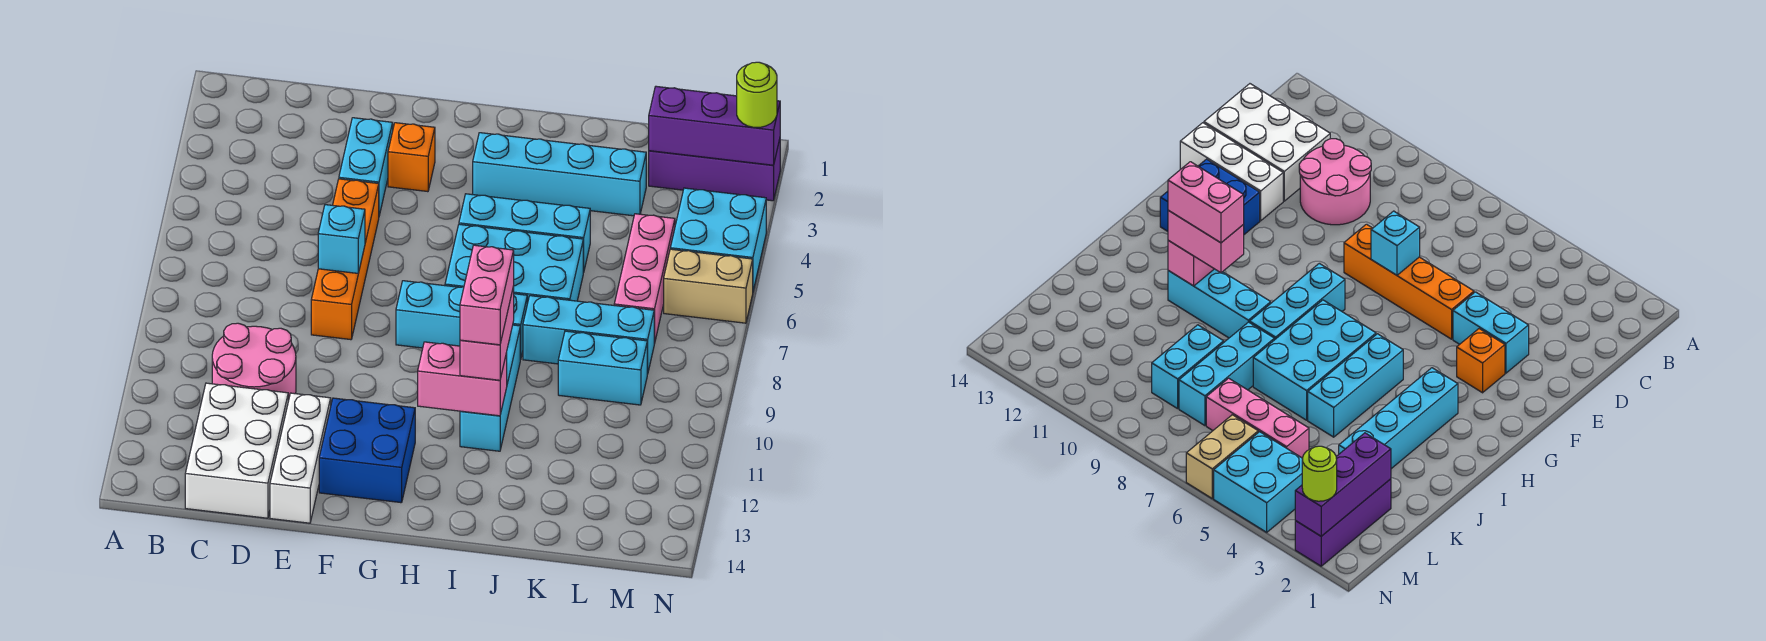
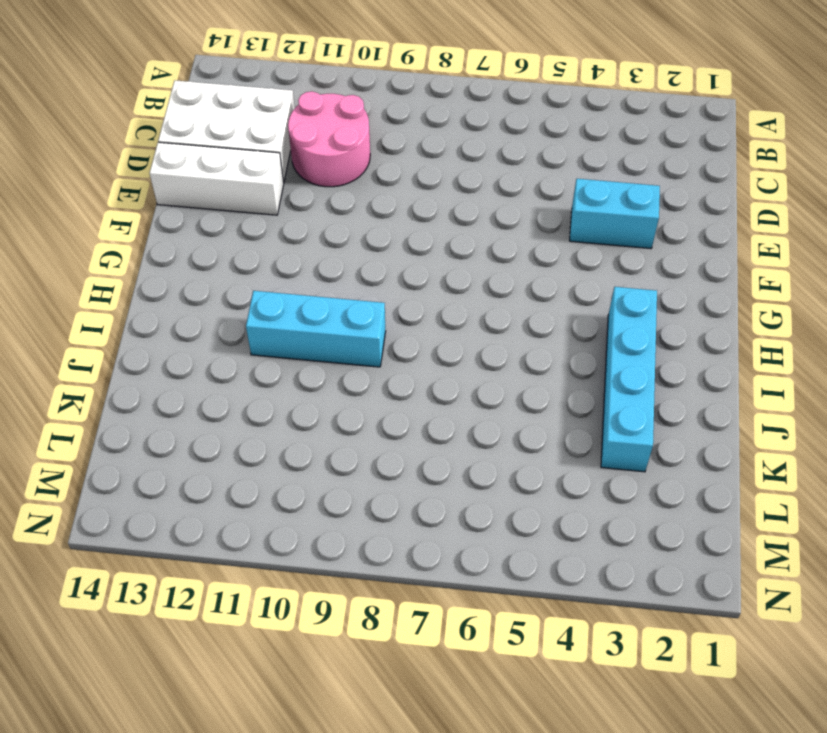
none -> orange 1x4 brick [311,179,379,340]
none -> orange 1x1 brick [388,123,435,192]
none -> blue 2x2 brick [319,398,415,503]

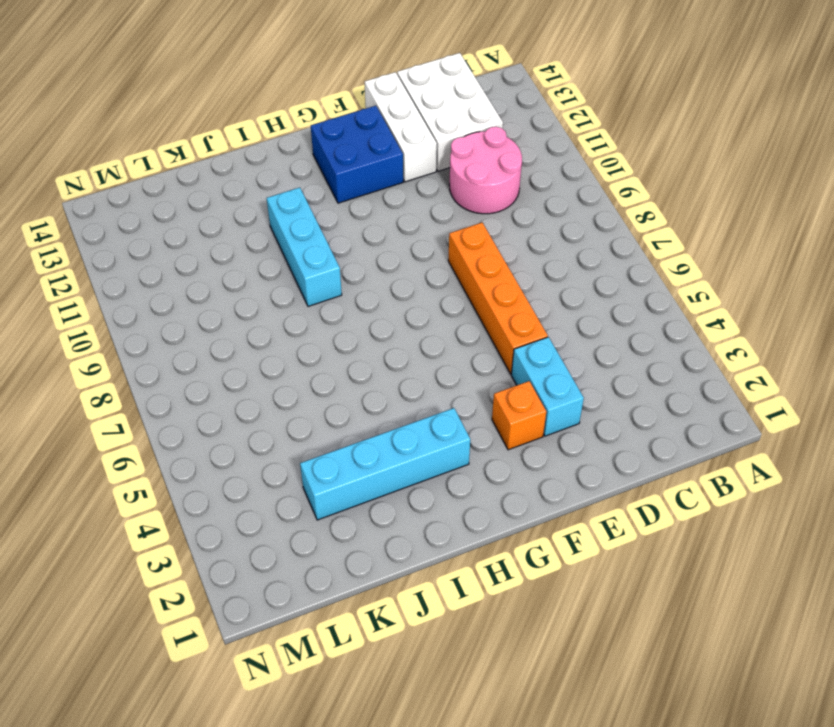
none -> cyan 1x3 brick [396,281,527,359]
none -> cyan 1x3 brick [459,194,590,272]
none -> cyan 2x3 brick [445,224,583,304]

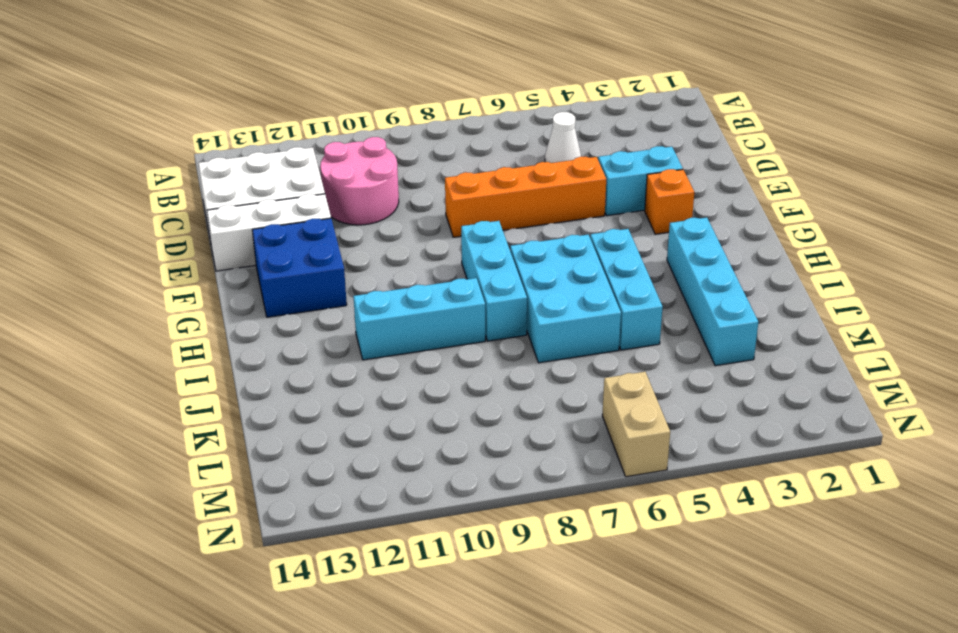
white 1x1 cone [545,112,581,163] -> none
none -> cyan 1x3 brick [523,296,654,374]
none -> cyan 1x2 brick [558,331,647,405]
none -> purple 1x3 brick [649,139,780,201]

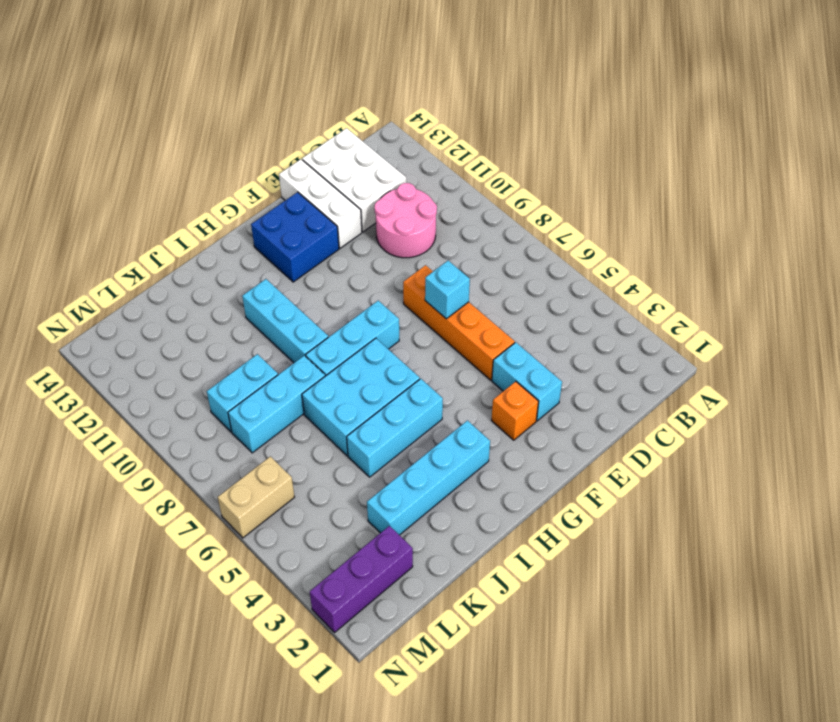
none -> pink 1x3 brick [614,214,675,344]
none -> cyan 2x2 brick [670,188,766,290]
none -> pink 1x2 brick [418,342,507,416]

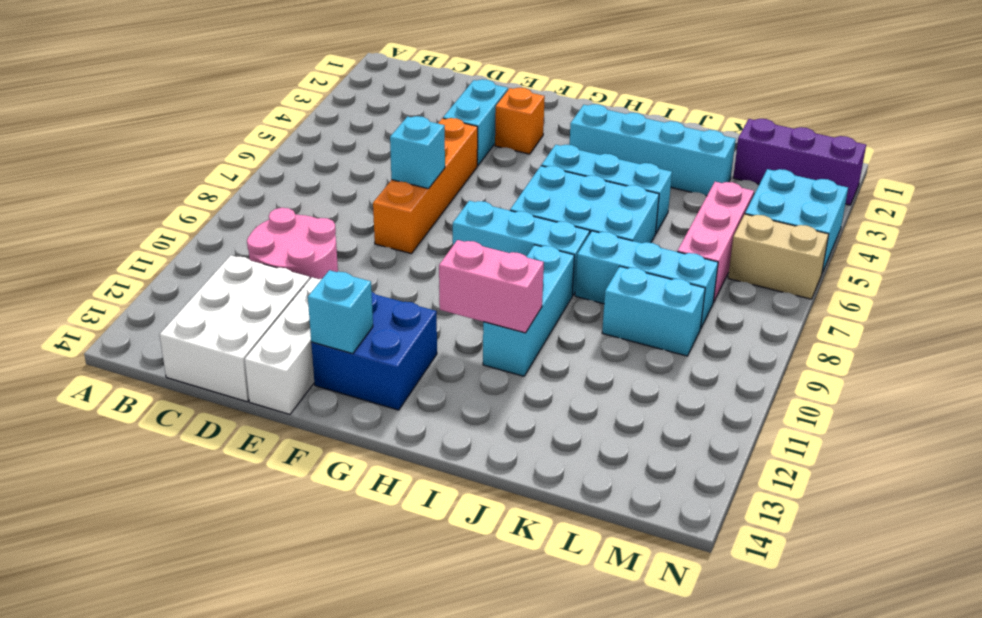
cyan 1x1 brick [308,270,373,354] -> none
none -> purple 1x3 brick [649,86,780,165]
none -> pink 1x2 brick [460,286,514,380]
none -> lime 1x1 round brick [737,62,777,127]

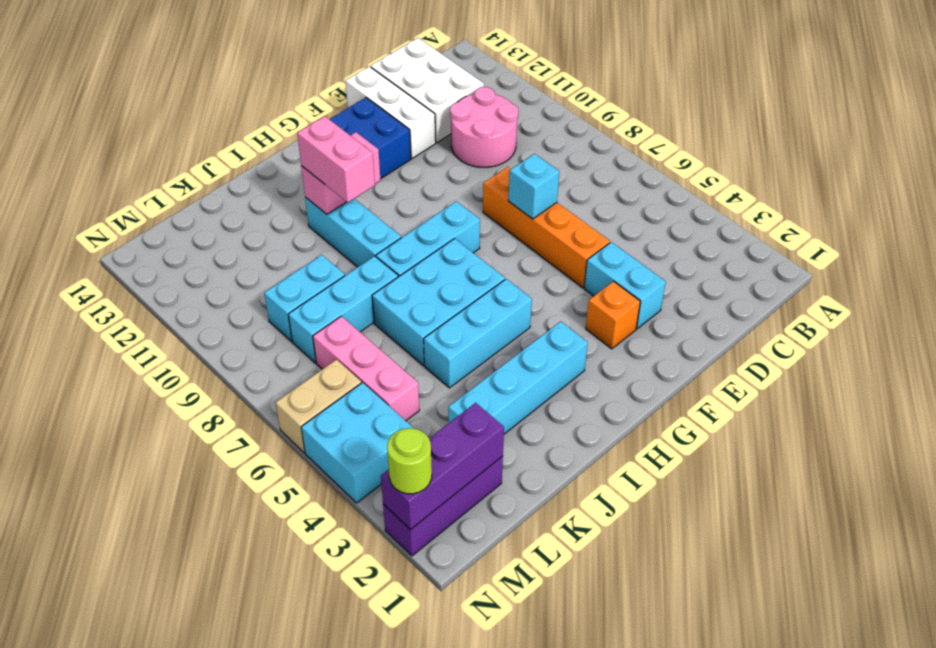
none -> pink 1x2 brick [460,245,514,345]

